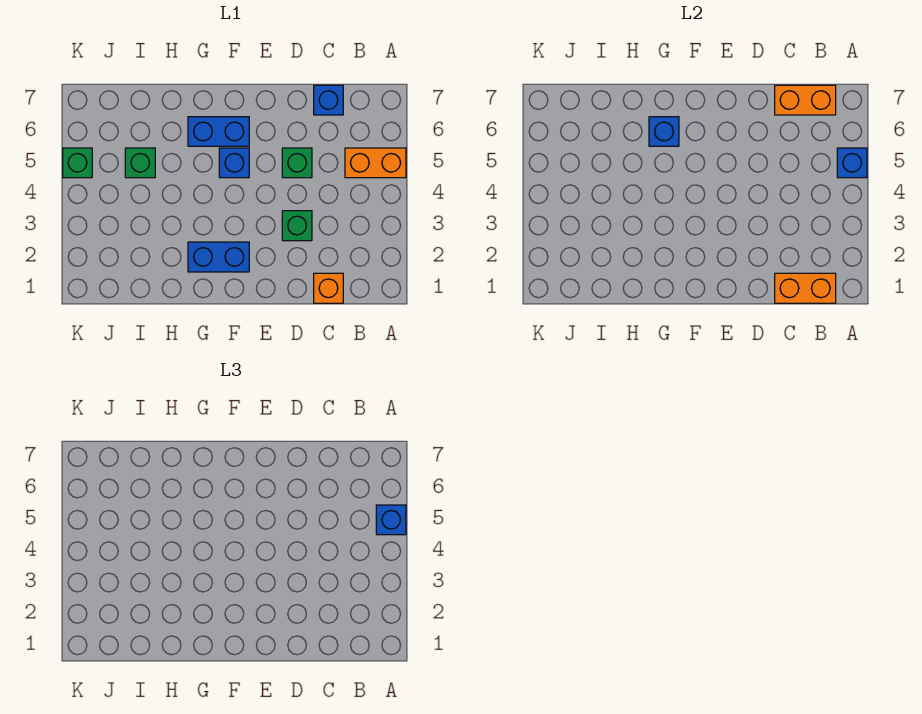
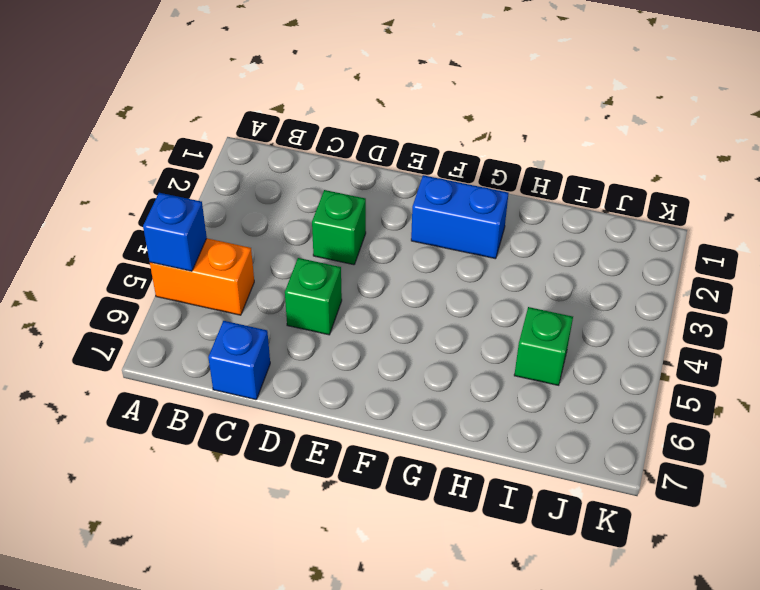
none -> orange 1x1 brick [314,273,343,303]
none -> blue 1x1 brick [219,148,249,178]
none -> blue 1x2 brick [188,117,249,146]

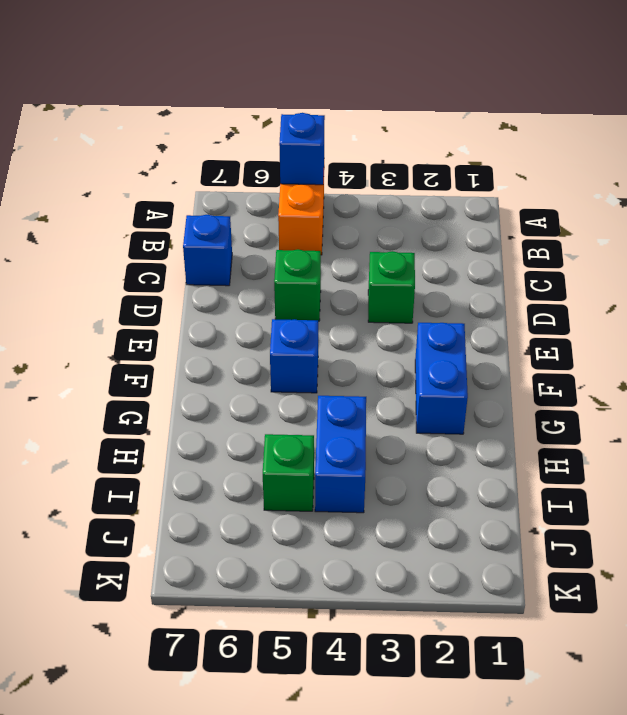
blue 1x2 brick [315,396,366,513] -> blue 1x2 brick moved to [188,117,249,146]
none -> orange 1x1 brick [314,273,343,303]
none -> green 1x1 brick [63,148,92,178]
none -> orange 1x2 brick [775,273,836,303]

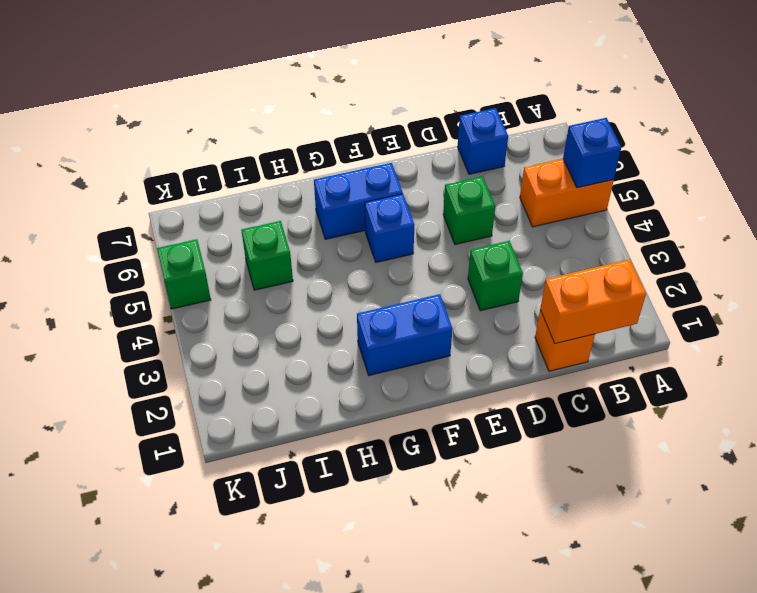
none -> orange 1x2 brick [775,85,836,115]
none -> blue 1x1 brick [649,117,679,146]
none -> blue 1x1 brick [376,505,406,535]

